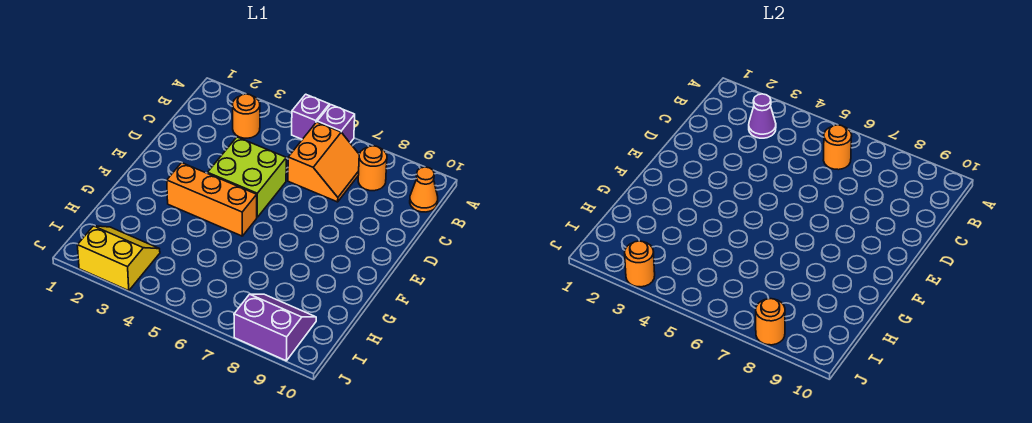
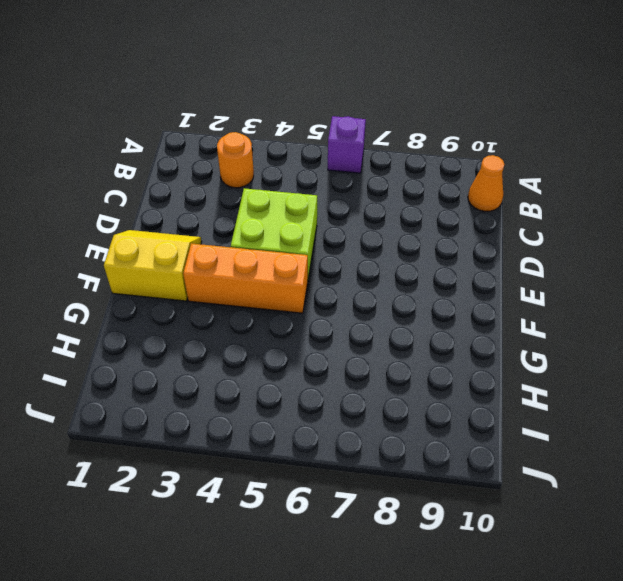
yellow 2x2 slope [104,230,202,301] -> yellow 2x2 slope moved to [77,226,160,291]
none -> purple 1x1 brick [292,94,329,139]
none -> orange 2x2 slope [288,122,359,202]
none -> orange 1x1 round brick [358,146,387,191]

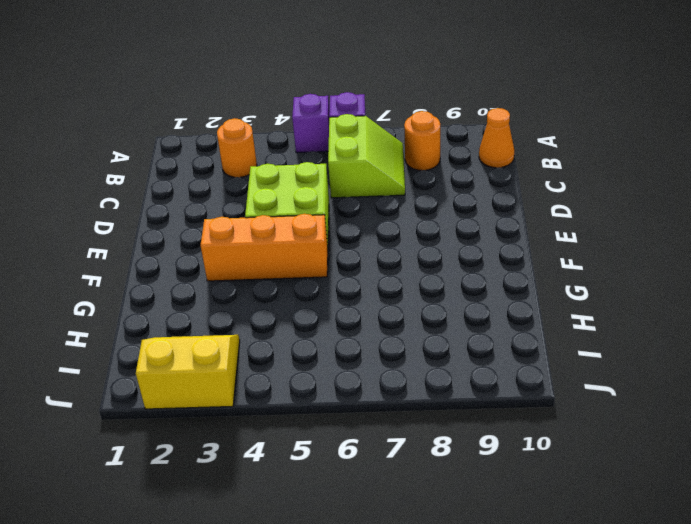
lime 2x2 slope [328,114,405,198] -> orange 2x2 slope [288,122,359,202]
none -> purple 2x2 slope [234,294,316,361]
none -> purple 1x1 cone [749,94,776,138]
none -> orange 1x1 round brick [823,125,852,170]

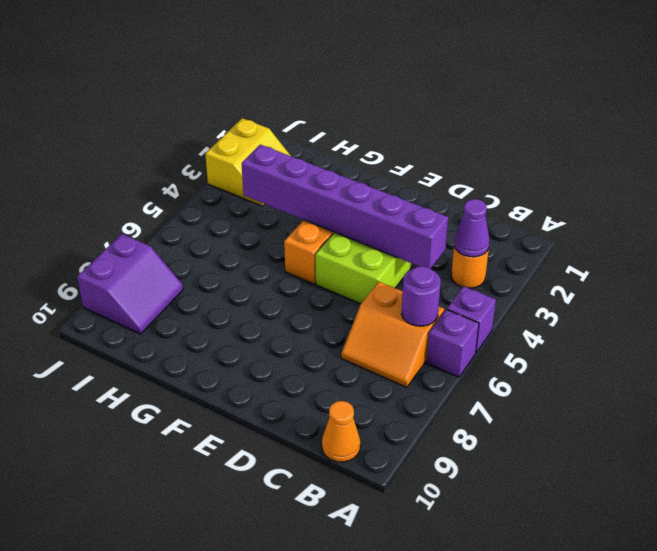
purple 1x1 round brick [401,266,441,326] -> orange 1x1 round brick [823,125,852,170]
purple 1x6 brick [242,144,448,269] -> none
none -> orange 1x1 round brick [358,146,387,191]
none -> orange 1x1 round brick [625,241,655,287]
none -> orange 1x1 round brick [756,299,785,345]

